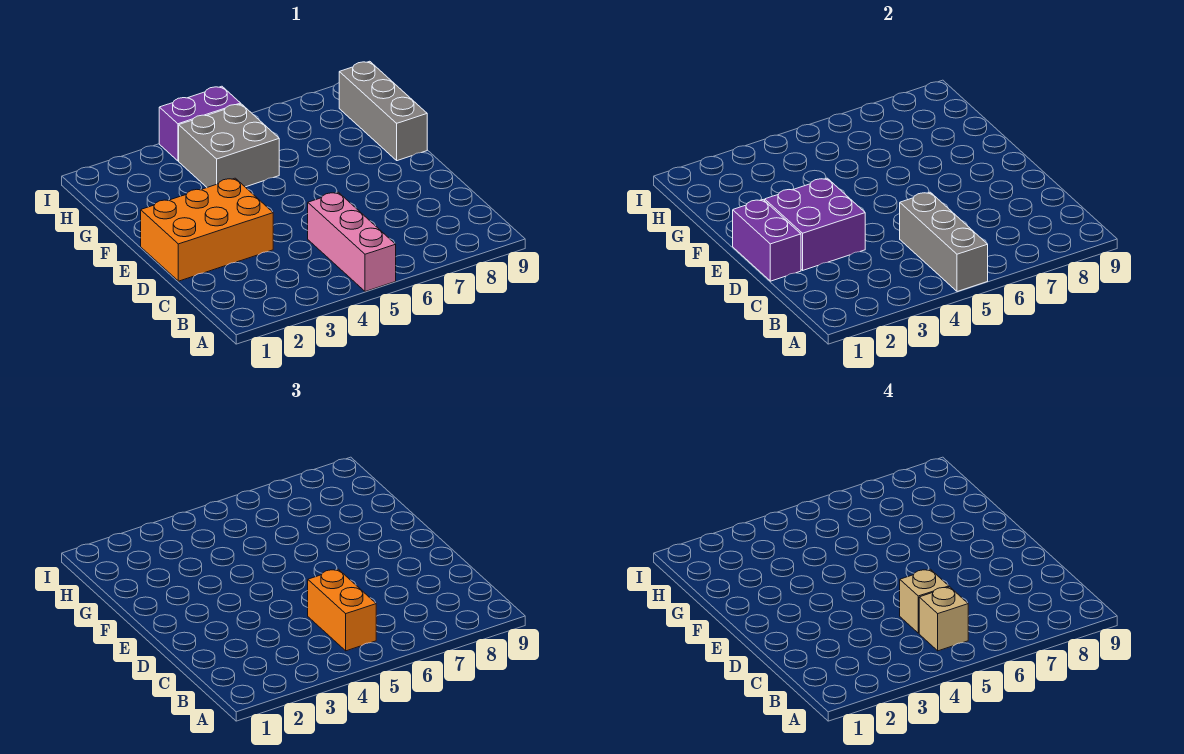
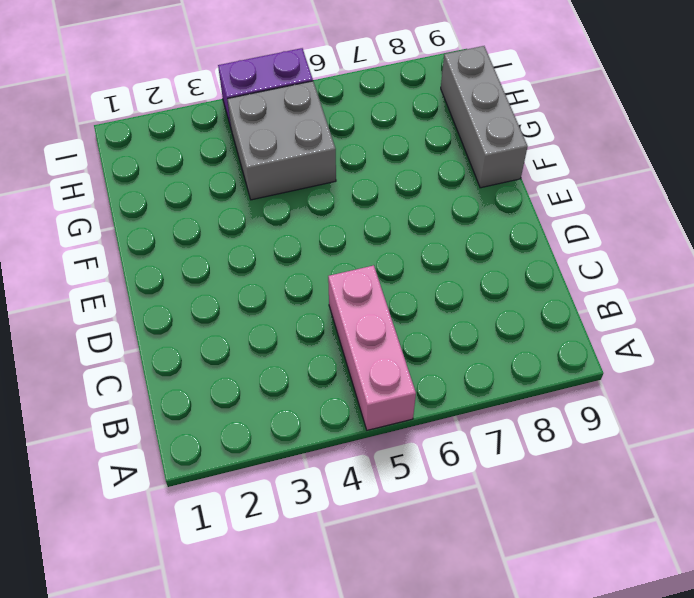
none -> orange 2x3 brick [141,178,273,281]
none -> grey 1x3 brick [900,192,988,292]

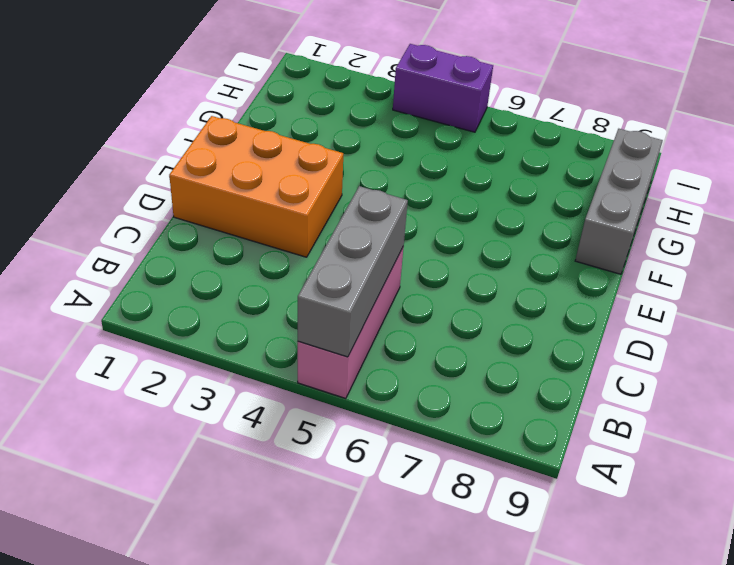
none -> grey 2x2 brick [179,104,279,187]
none -> purple 1x2 brick [733,200,801,281]

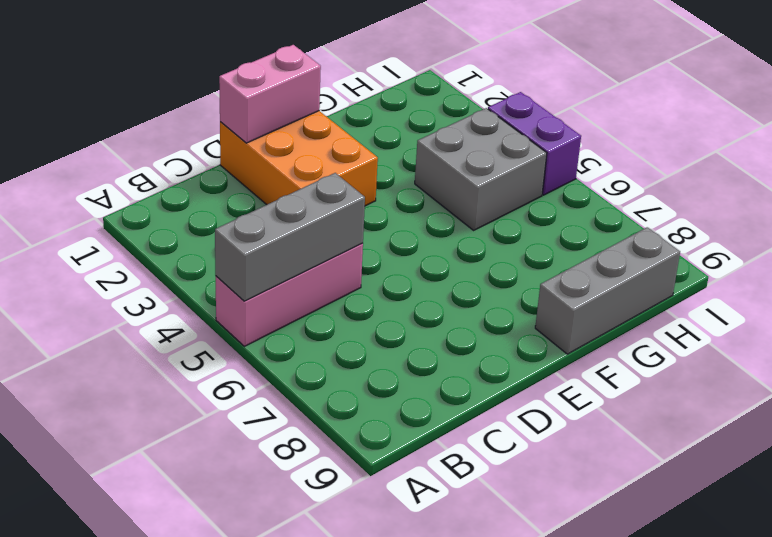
pink 1x2 brick [219,45,321,143] -> purple 1x2 brick [733,200,801,281]
none -> purple 2x2 brick [765,178,865,270]
none -> orange 1x2 brick [308,569,376,651]

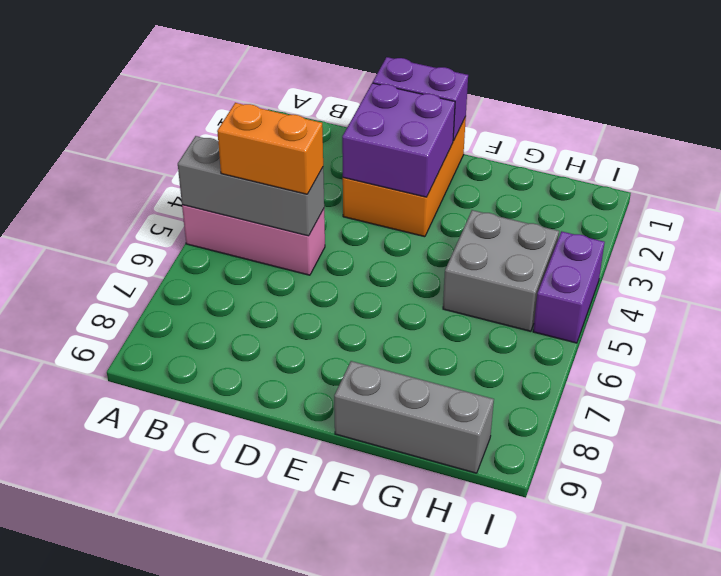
none -> tan 1x1 brick [919,587,968,651]
none -> tan 1x1 brick [900,569,949,633]

